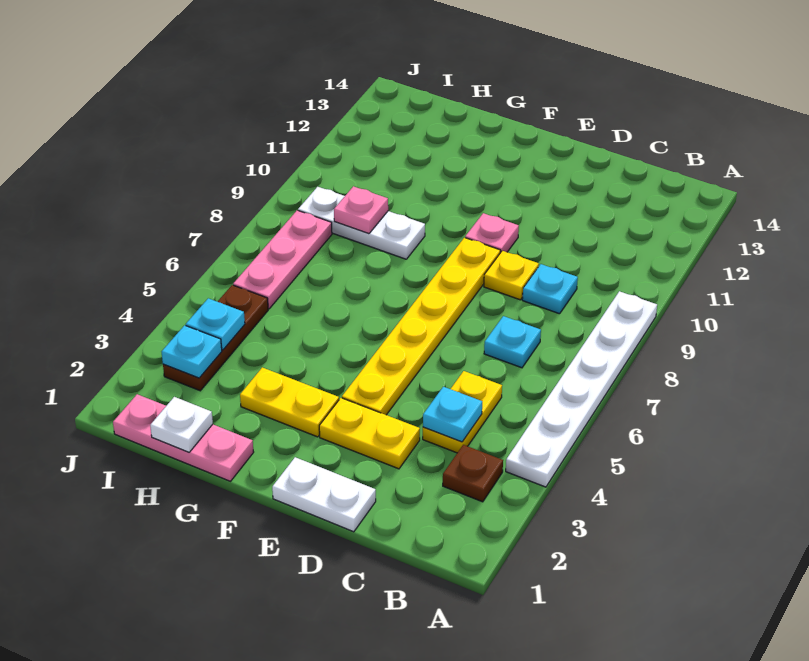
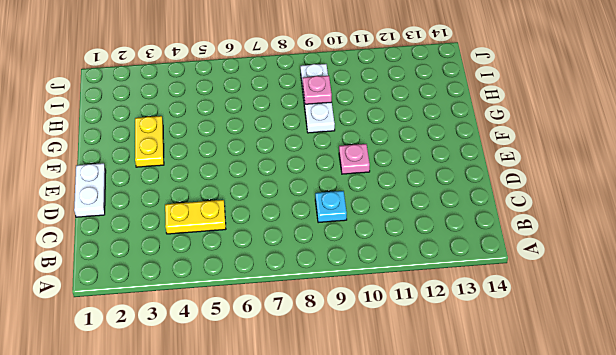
none -> white 1x6 plate [506,291,657,487]
none -> brown 1x1 plate [443,445,503,502]
none -> cyan 1x1 plate [484,316,541,368]

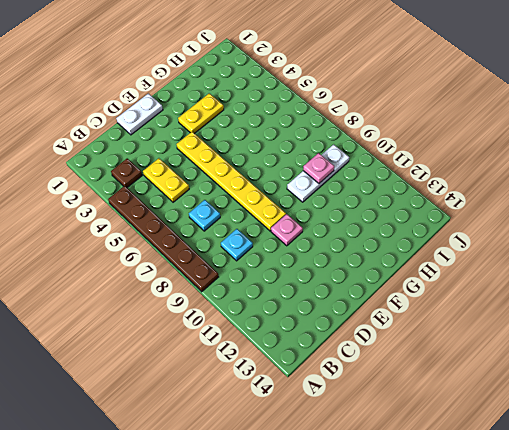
brown 1x6 plate [108,186,218,292] -> white 1x6 plate [506,291,657,487]
none -> yellow 1x2 plate [319,398,420,469]
none -> yellow 1x1 plate [484,251,539,300]
none -> pink 1x3 plate [113,394,254,481]

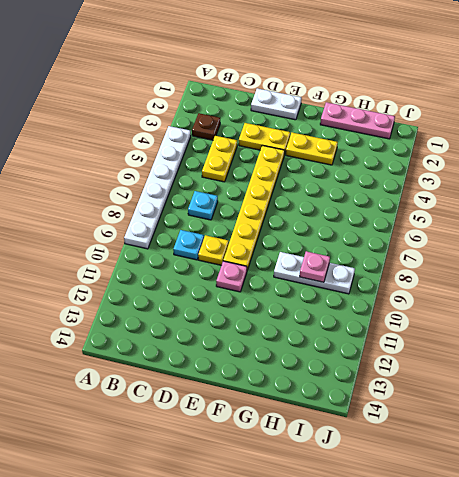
none -> brown 1x3 plate [163,285,268,391]
none -> pink 1x3 plate [233,210,332,309]
none -> cyan 1x1 plate [423,387,482,442]

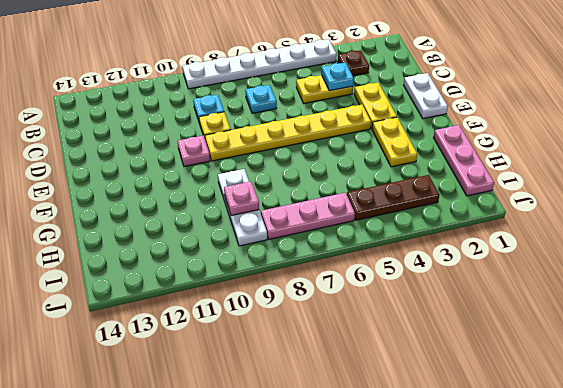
none -> white 1x1 plate [150,397,213,452]
none -> cyan 1x1 plate [162,325,222,378]
none -> cyan 1x1 plate [186,298,245,350]

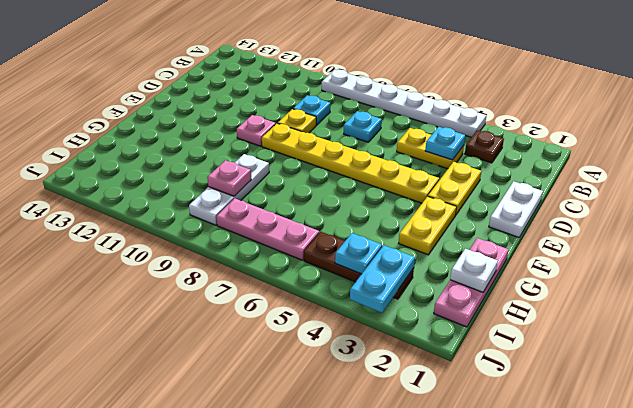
cyan 1x2 plate [350,245,415,313] -> cyan 1x1 plate [162,325,222,378]

